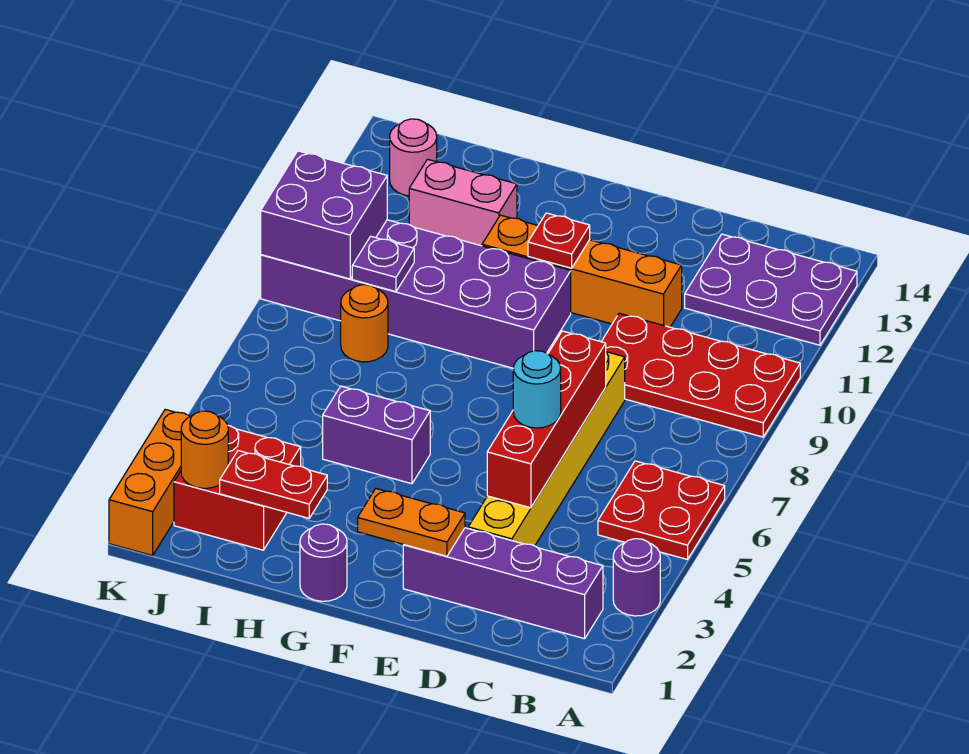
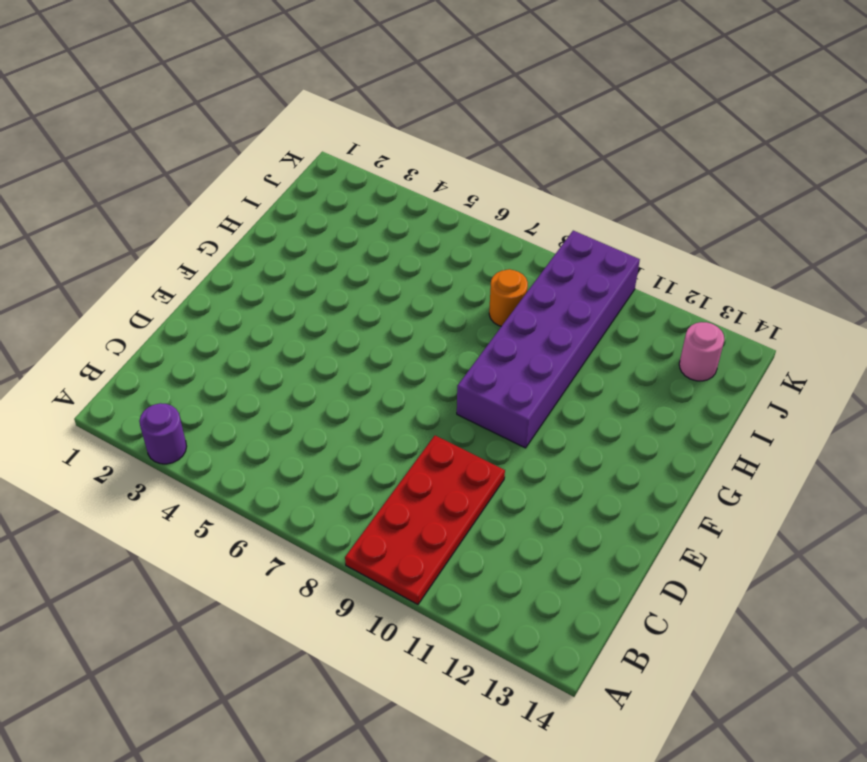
none -> red 2x2 plate [598,461,725,559]
none -> purple 2x3 plate [685,234,857,345]
none -> purple 1x4 brick [403,528,603,639]

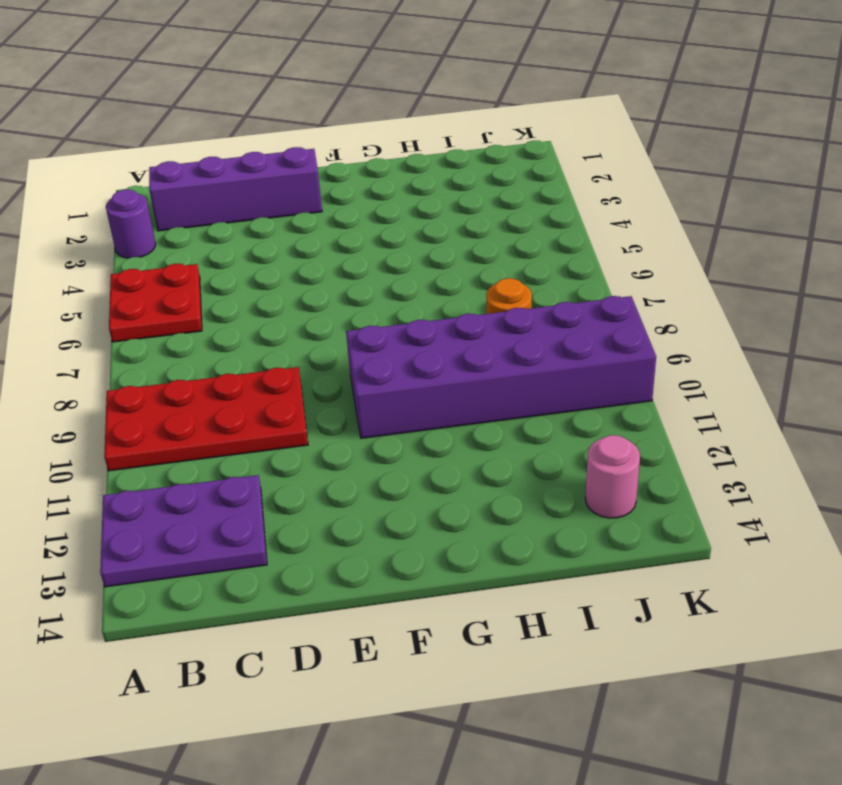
none -> yellow 1x6 brick [468,352,625,546]
none -> orange 1x4 brick [482,215,682,327]
none -> purple 1x1 round brick [300,524,347,601]

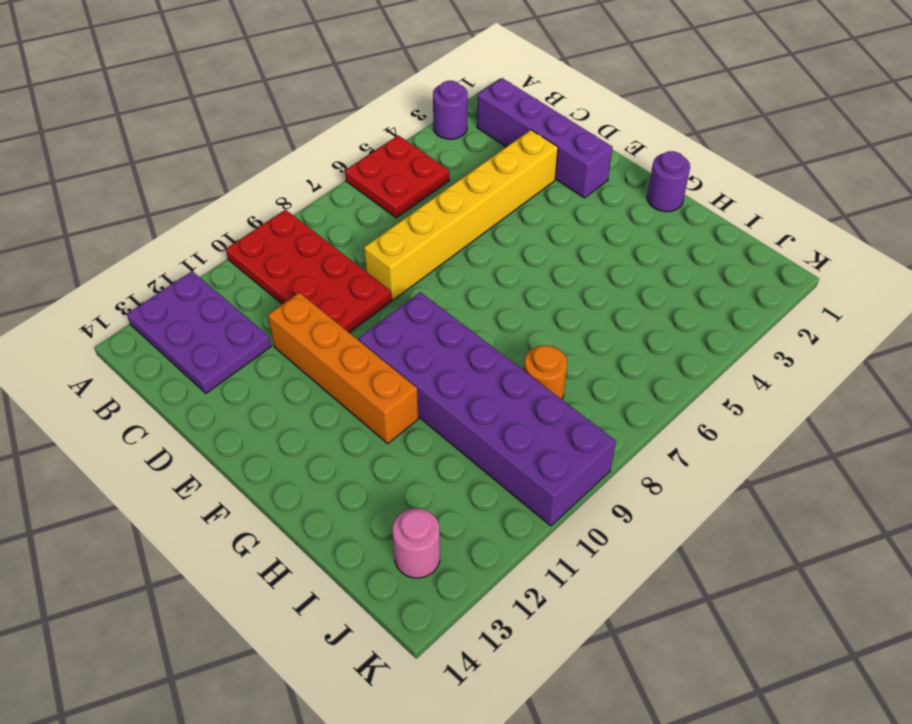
none -> purple 1x2 brick [323,386,430,484]
none -> pink 1x2 brick [409,159,517,246]
none -> red 2x2 brick [174,425,301,550]

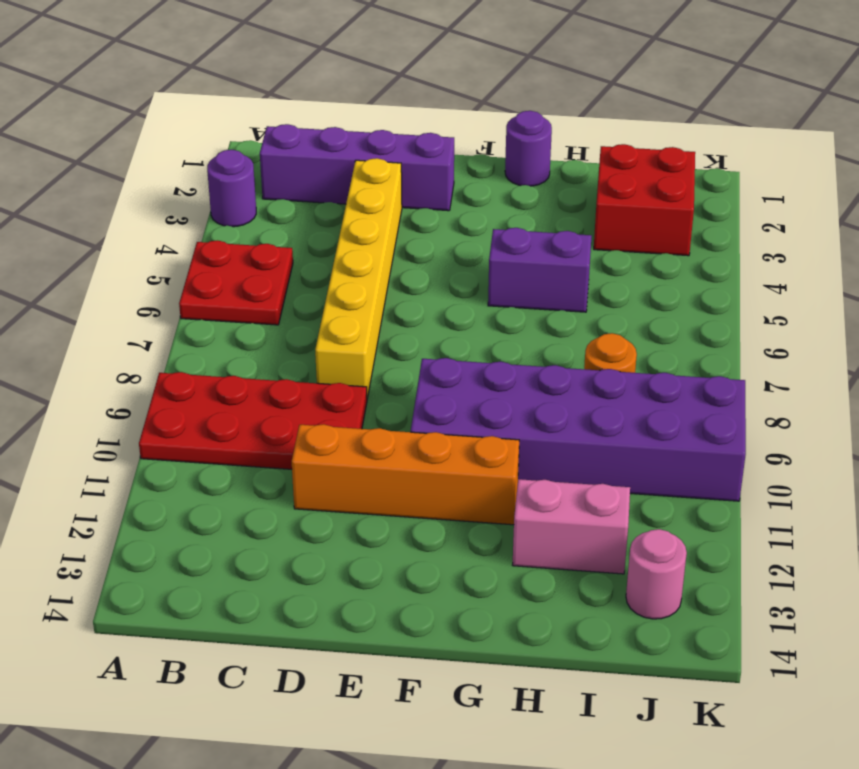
none -> purple 2x3 plate [685,234,857,345]
none -> orange 1x3 brick [109,410,190,556]
none -> red 1x4 brick [487,331,606,508]

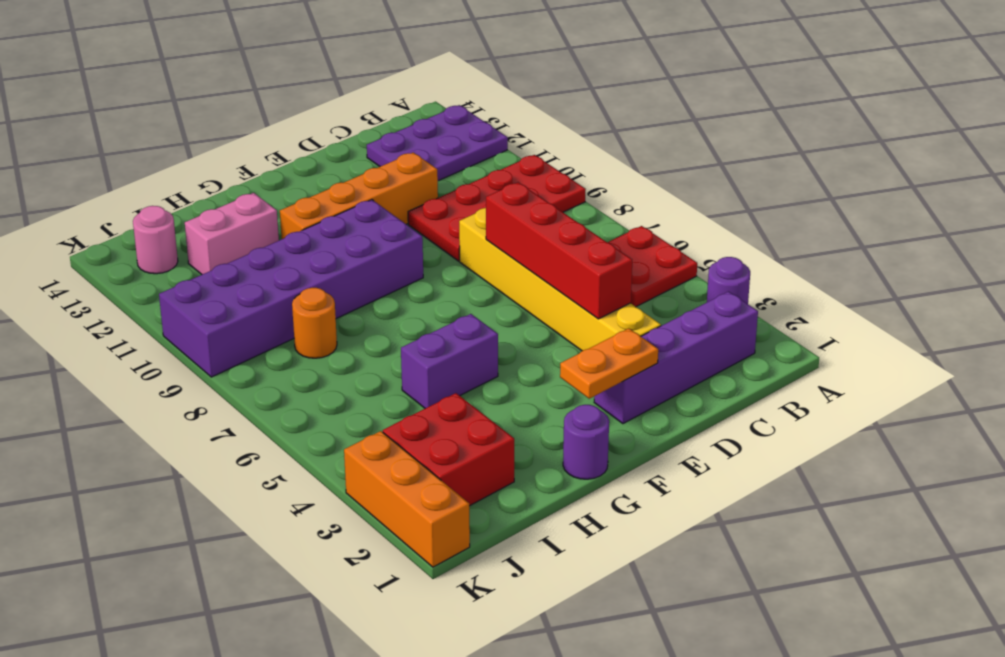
none -> red 1x1 plate [528,213,590,268]
none -> red 1x2 plate [220,451,327,518]
none -> purple 1x1 plate [352,236,414,292]

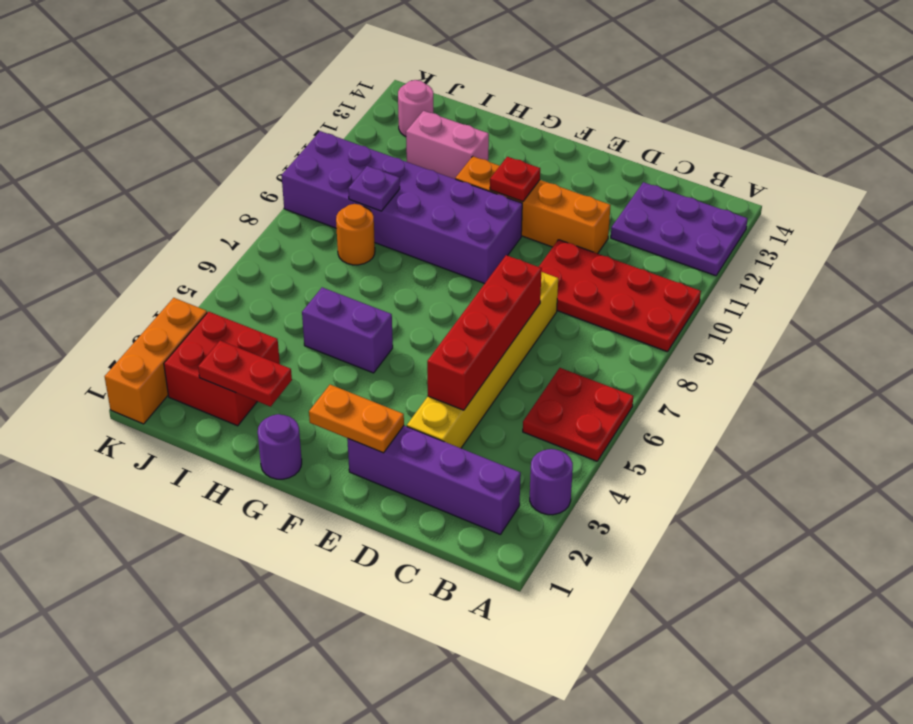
none -> orange 1x1 round brick [181,411,228,488]
none -> purple 2x2 brick [261,151,387,279]
none -> cyan 1x1 round brick [513,351,561,428]

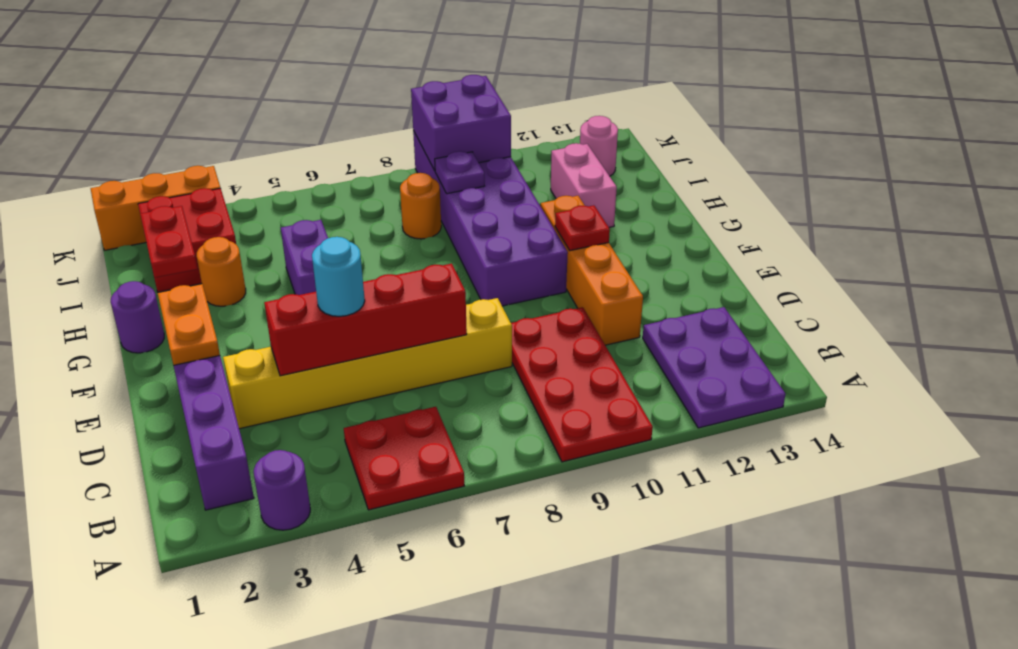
orange 1x1 round brick [197,237,246,306] -> orange 1x1 round brick moved to [181,411,228,488]

